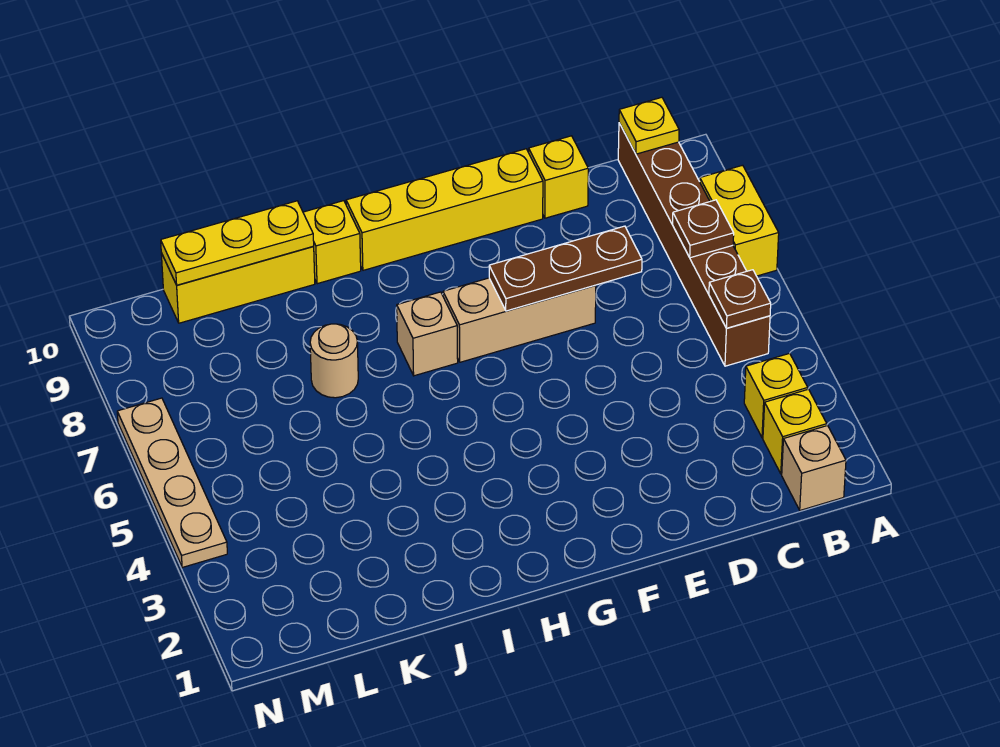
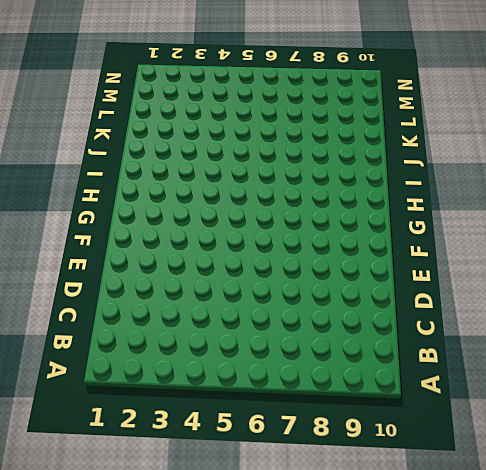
none -> yellow 1x2 brick [700,165,779,276]
none -> tan 1x1 brick [782,426,846,510]
none -> yellow 1x1 brick [763,389,827,474]

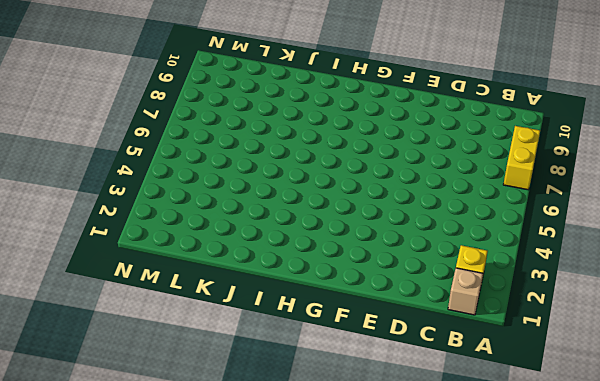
none -> yellow 1x1 brick [744,353,808,438]
none -> brown 1x6 brick [618,123,770,366]
none -> yellow 1x1 brick [529,136,588,218]

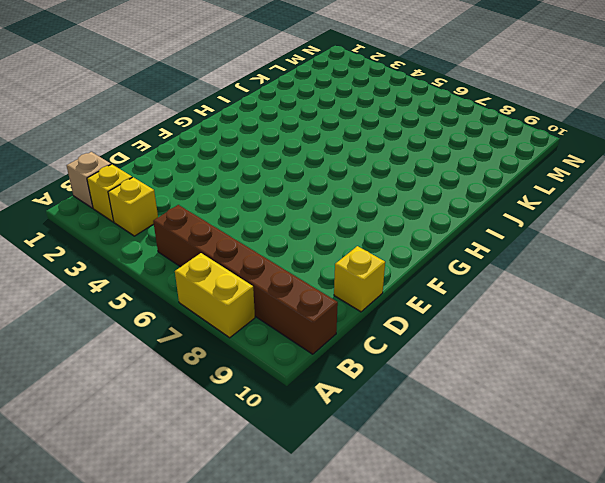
none -> tan 1x3 brick [443,278,596,362]
none -> yellow 1x4 brick [346,149,543,270]
none -> tan 1x1 brick [397,292,458,376]

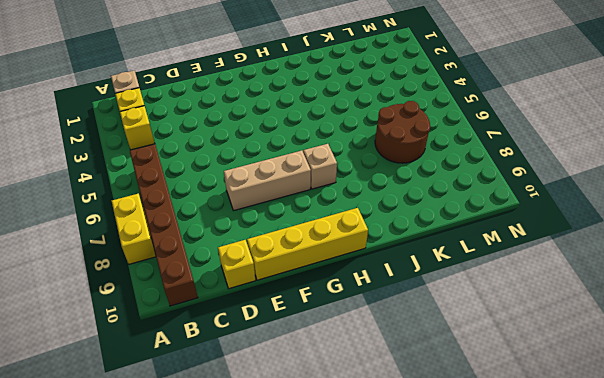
brown 2x2 round brick [375,101,430,163] -> none
none -> yellow 1x1 brick [303,201,361,284]
none -> tan 1x1 round brick [310,324,358,398]
none -> yellow 1x3 brick [161,247,315,323]

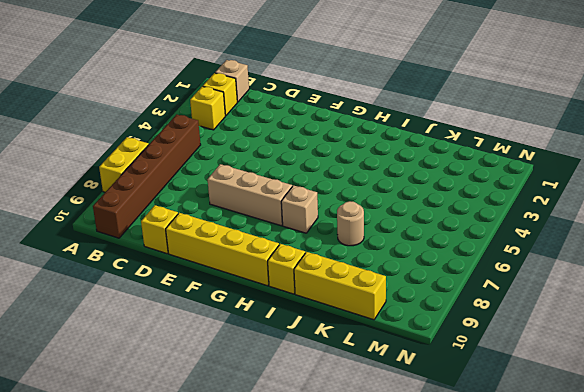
none -> tan 1x4 plate [117,398,227,568]
none -> brown 1x1 plate [709,270,771,328]
none -> brown 1x1 plate [673,200,734,258]

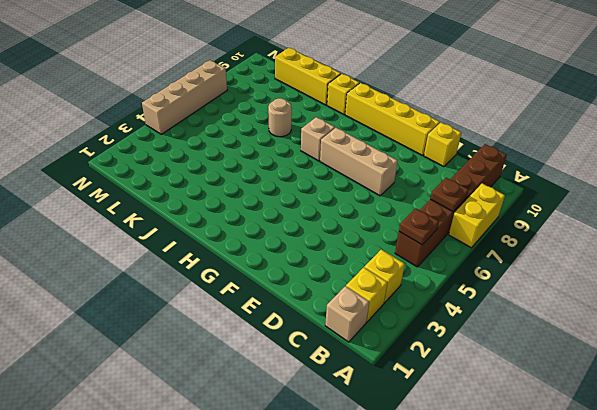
tan 1x4 brick [142,60,227,134] -> tan 1x4 plate [117,398,227,568]
none -> yellow 1x1 plate [619,97,679,154]
none -> brown 1x3 plate [489,226,642,311]
none -> yellow 1x3 plate [161,201,314,285]

